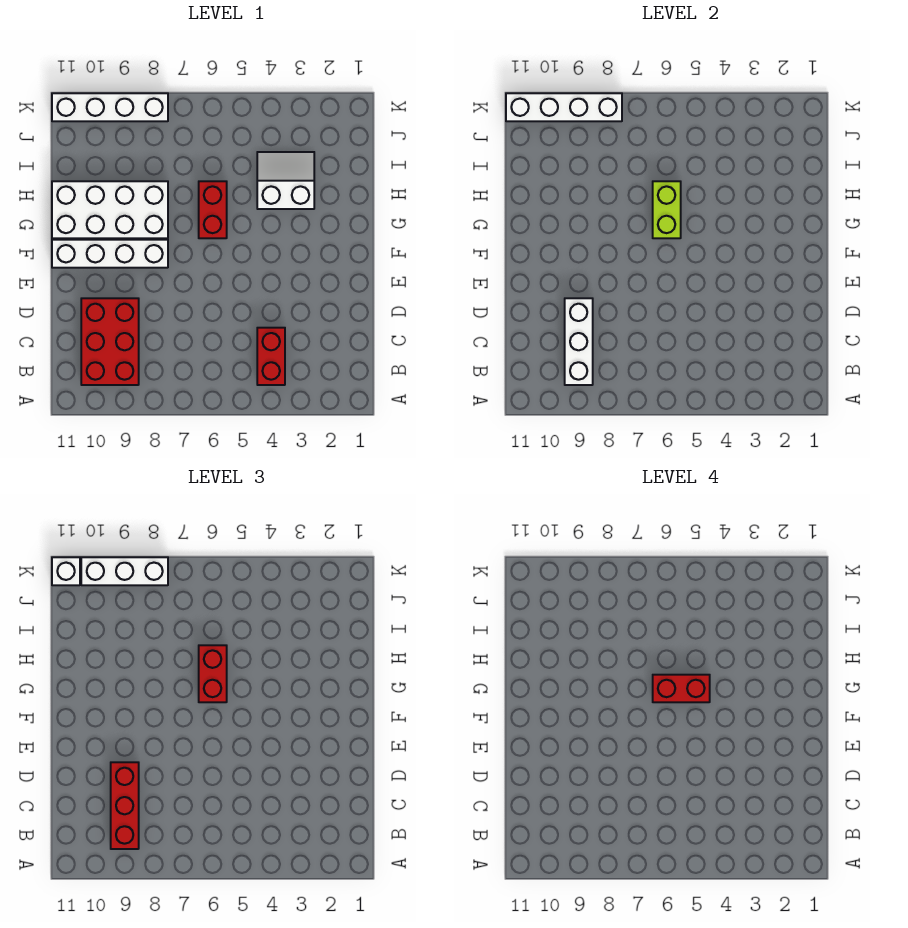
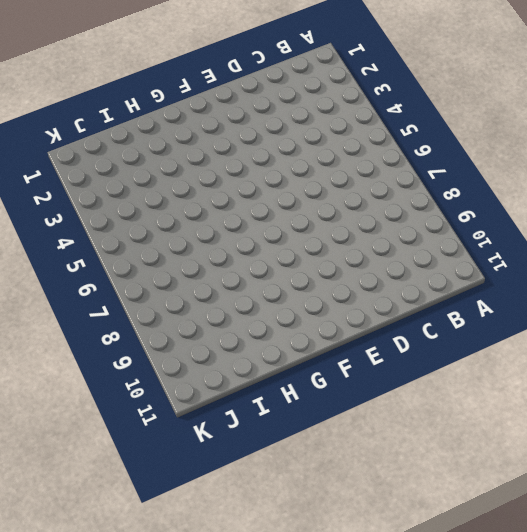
none -> red 1x2 brick [257,328,285,385]
none -> red 2x3 brick [81,298,139,385]
none -> white 1x4 brick [52,240,168,268]

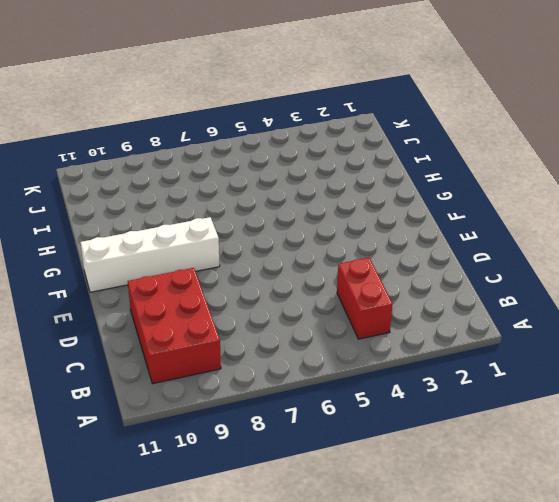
none -> red 1x2 brick [199,181,227,238]
none -> white 2x4 brick [52,181,168,238]
none -> white 2x2 slope [257,152,314,209]

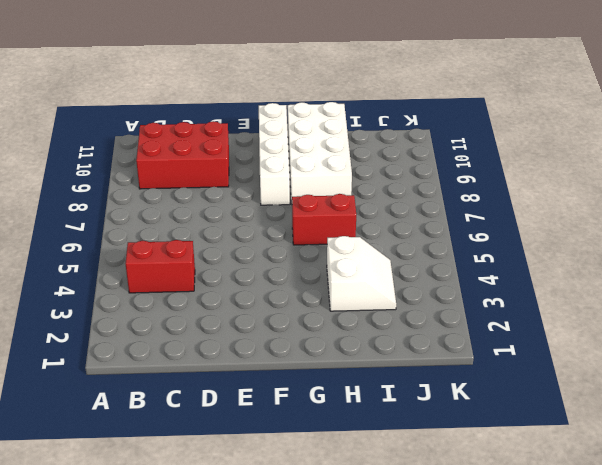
none -> white 1x4 brick [52,93,168,121]
none -> white 1x3 brick [565,298,593,385]
none -> lime 1x2 brick [653,181,681,238]

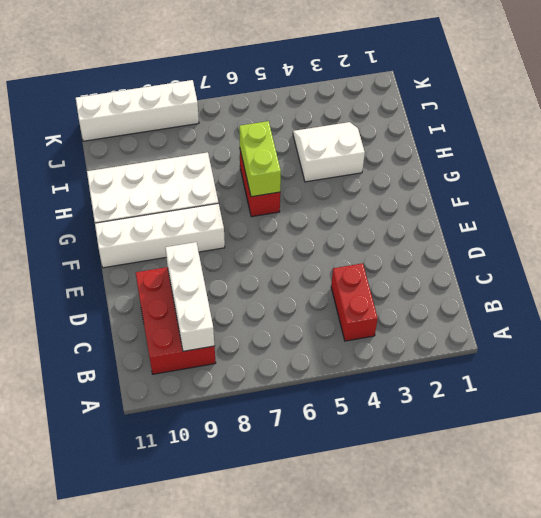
none -> white 1x4 brick [506,93,622,121]
none -> red 1x3 brick [111,762,139,849]
none -> red 1x2 brick [199,645,227,702]

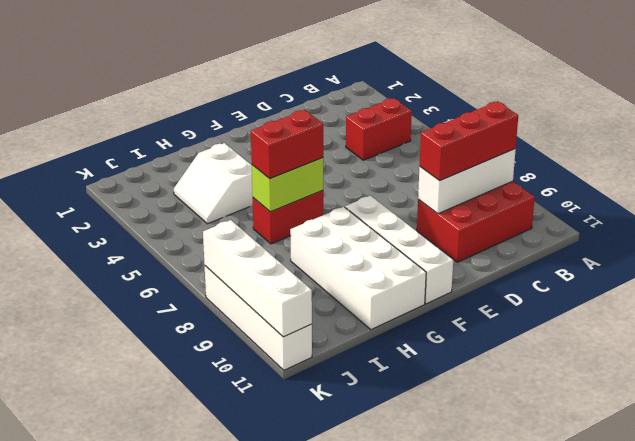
none -> white 1x3 brick [81,557,168,585]
none -> white 1x1 brick [52,557,80,585]
none -> red 1x2 brick [653,675,710,702]

